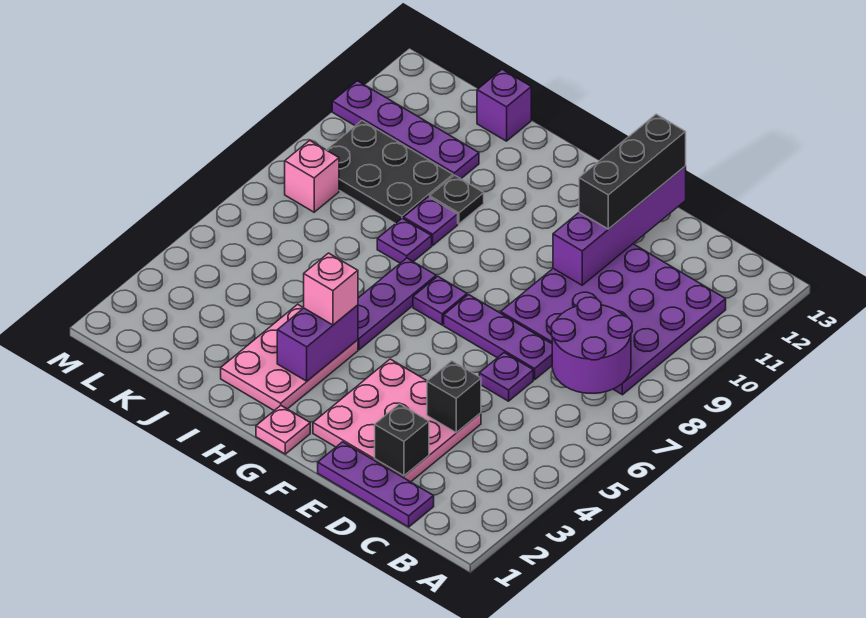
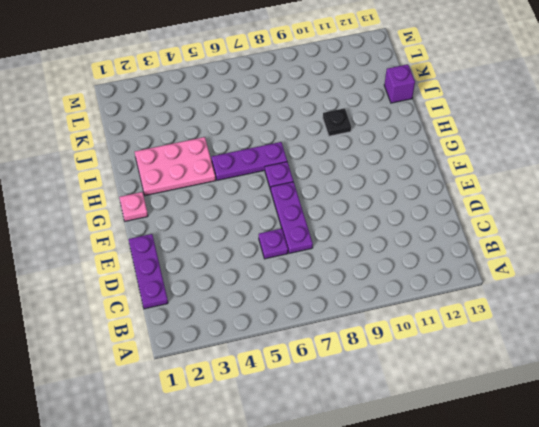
none -> purple 4x4 plate [501,244,726,395]
none -> pink 3x3 plate [313,359,481,482]
none -> purple 1x1 plate [377,218,432,263]

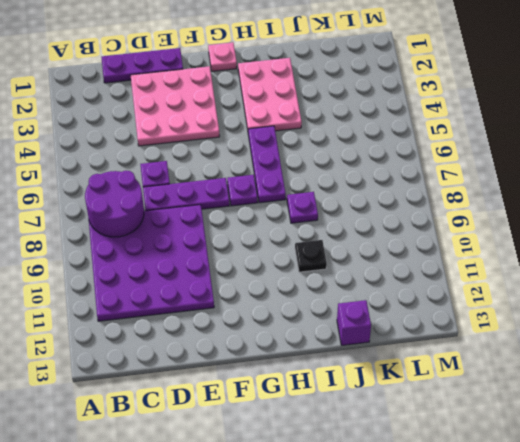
none -> purple 1x1 plate [403,197,458,245]
none -> black 2x3 plate [327,121,453,224]
none -> purple 1x4 plate [332,81,479,179]

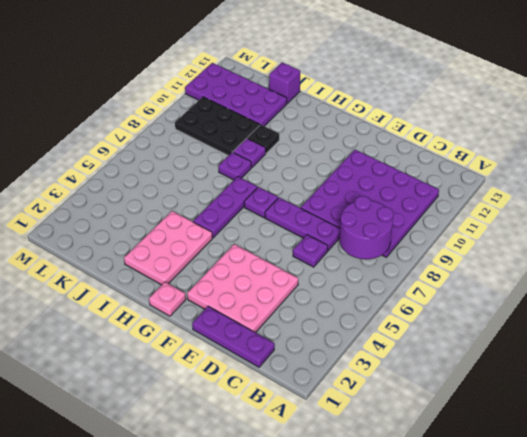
purple 2x4 plate [185,63,287,126] -> purple 1x4 plate [332,81,479,179]
none -> pink 1x1 brick [285,140,339,212]
none -> black 1x1 brick [375,404,429,476]
none -> black 1x1 brick [427,361,481,433]

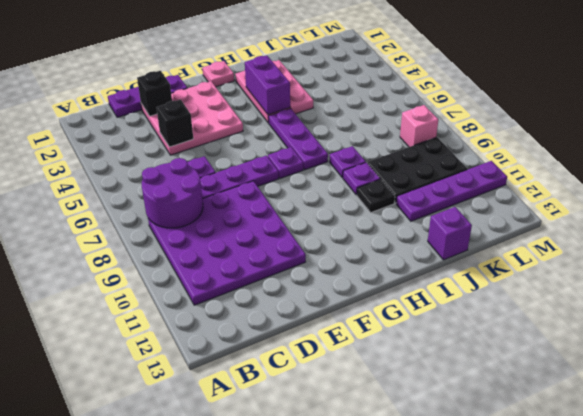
none -> purple 1x4 brick [553,166,686,285]
none -> black 1x3 brick [579,114,686,229]
none -> pink 1x1 brick [304,253,358,325]

